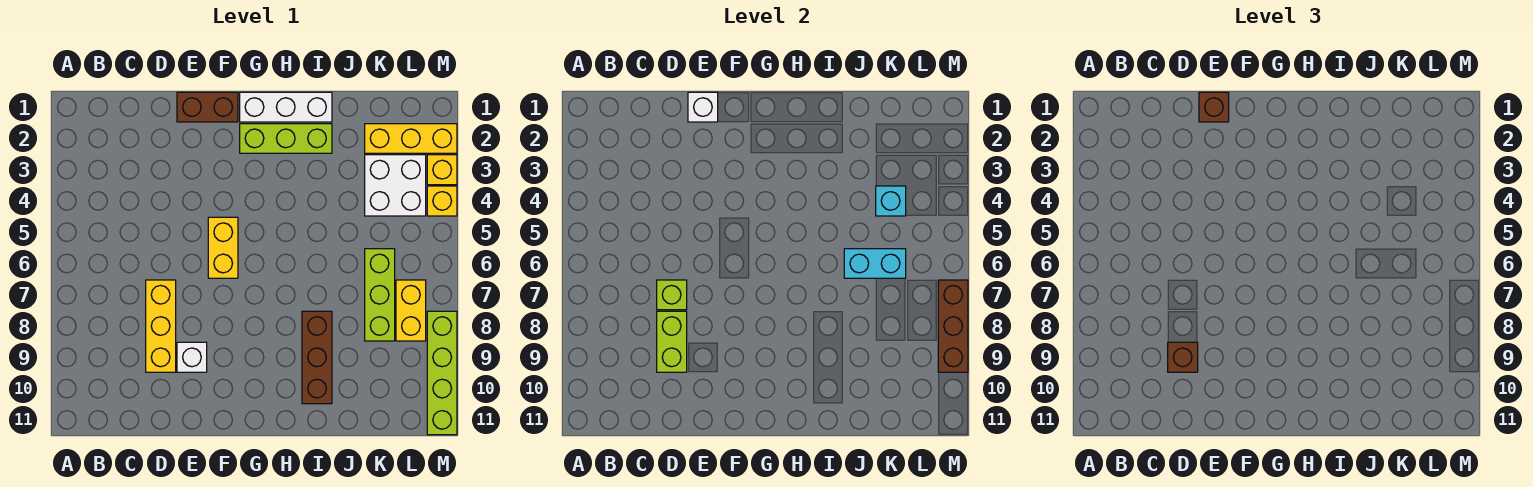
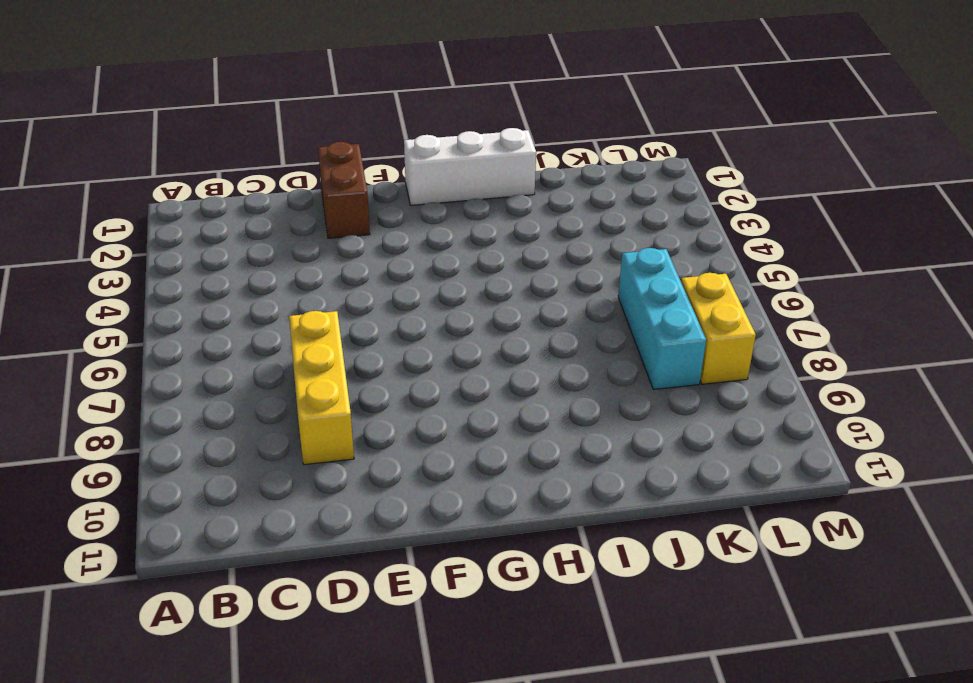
brown 1x2 brick [318,142,370,238] -> brown 1x2 brick turned to [177,92,238,122]
cyan 1x3 brick [618,248,706,390] -> lime 1x3 brick [365,249,395,341]
none -> white 1x1 brick [177,342,207,372]
none -> yellow 1x2 brick [208,217,238,278]
none -> lime 1x3 brick [240,124,332,153]

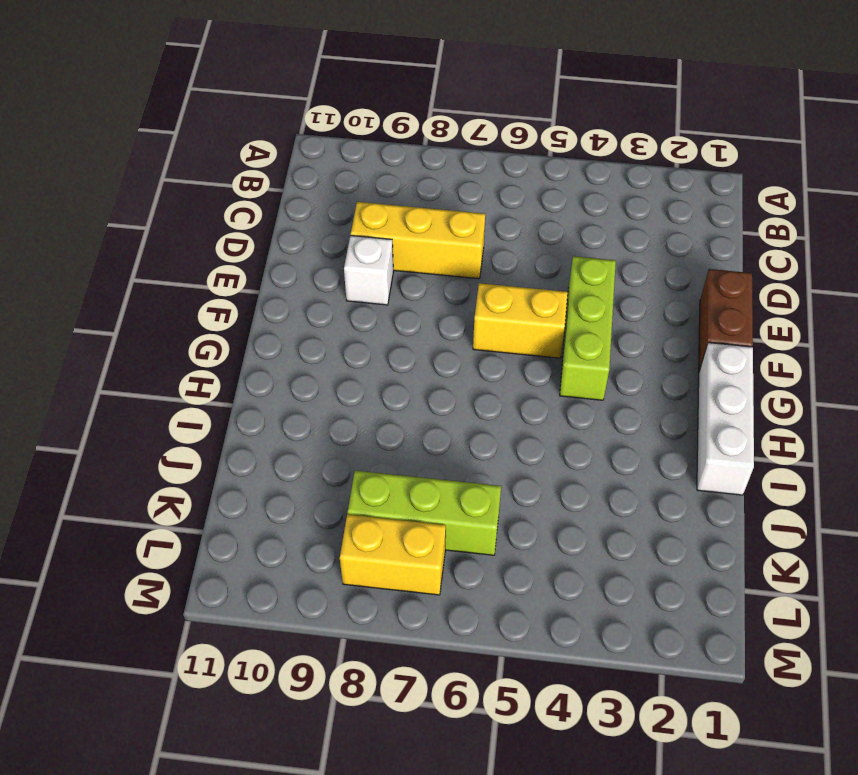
lime 1x3 brick [560,256,616,400] -> lime 1x3 brick moved to [240,124,332,153]
none -> brown 1x3 brick [302,311,332,404]
none -> yellow 1x3 brick [365,124,457,153]
none -> white 2x2 brick [365,155,426,216]

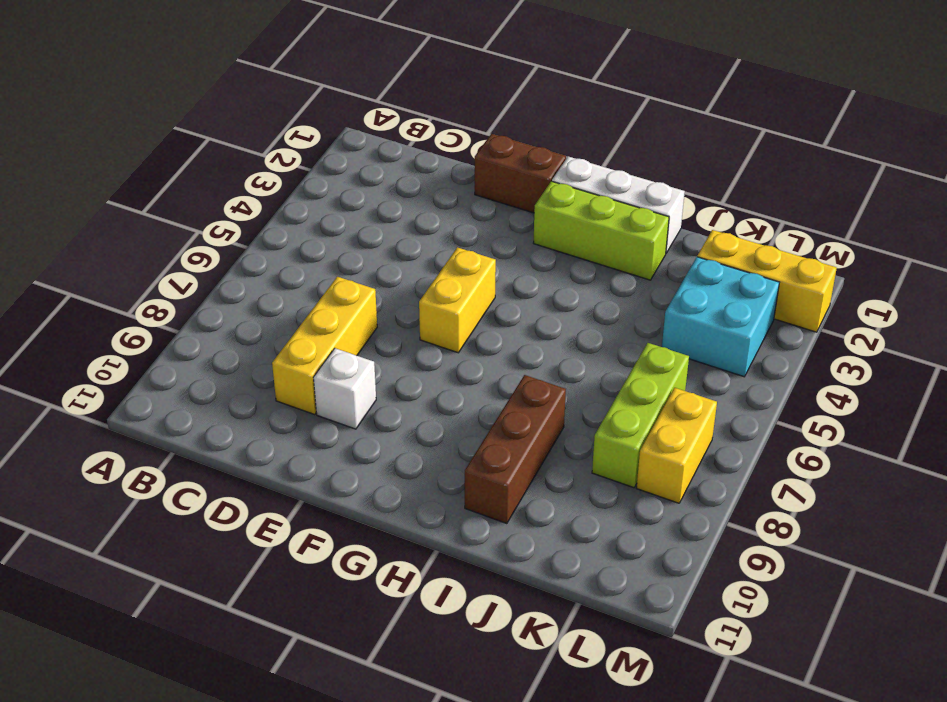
cyan 2x2 brick [662,257,779,377] -> white 2x2 brick [365,155,426,216]
none -> yellow 1x1 brick [427,155,457,185]
none -> yellow 1x1 brick [427,186,457,216]
none -> lime 1x4 brick [427,311,457,435]

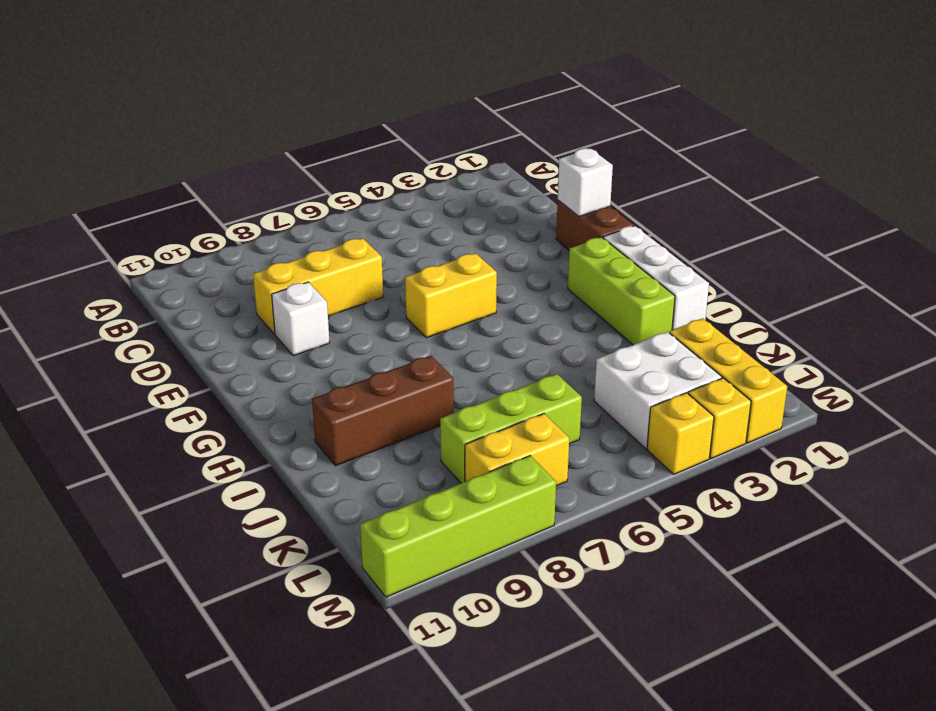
none -> lime 1x1 brick [657,280,687,310]
none -> lime 1x2 brick [657,311,687,372]
none -> cyan 1x2 brick [844,249,906,278]

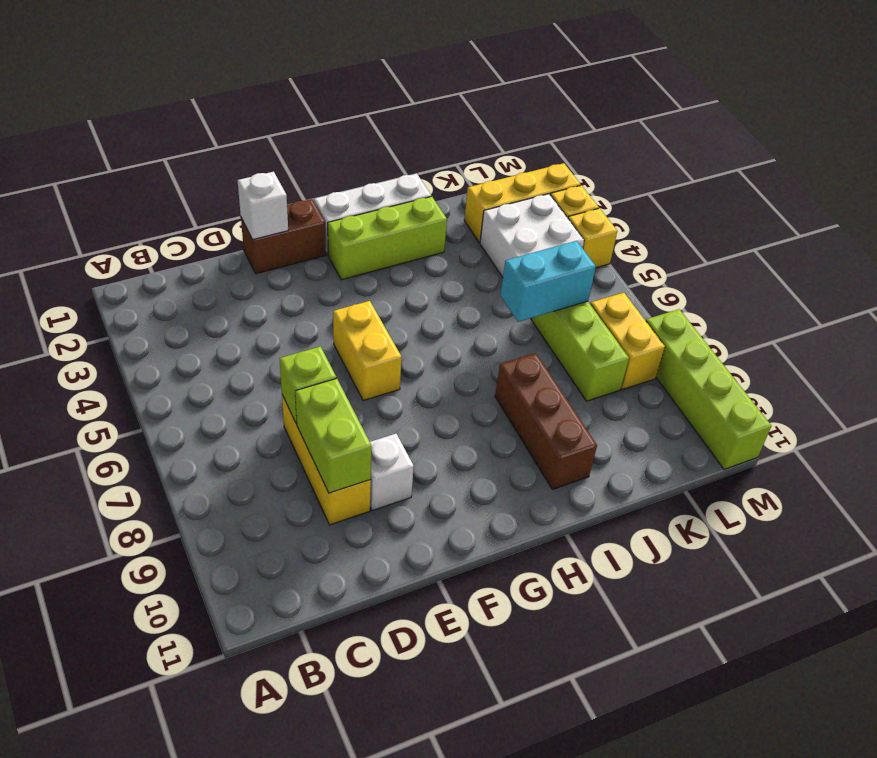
none -> cyan 1x1 brick [876,186,906,216]
none -> brown 1x3 brick [938,280,968,372]
none -> brown 1x1 brick [1168,342,1198,372]

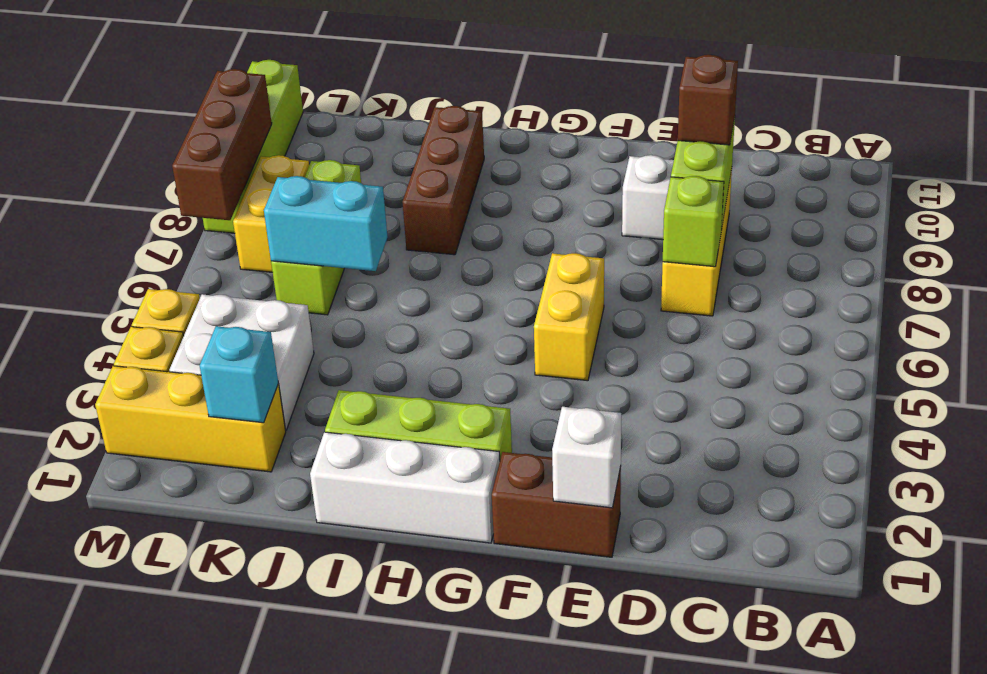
cyan 1x1 brick [199,326,278,423] -> cyan 1x1 brick moved to [876,186,906,216]
none -> brown 1x1 brick [1199,92,1229,122]

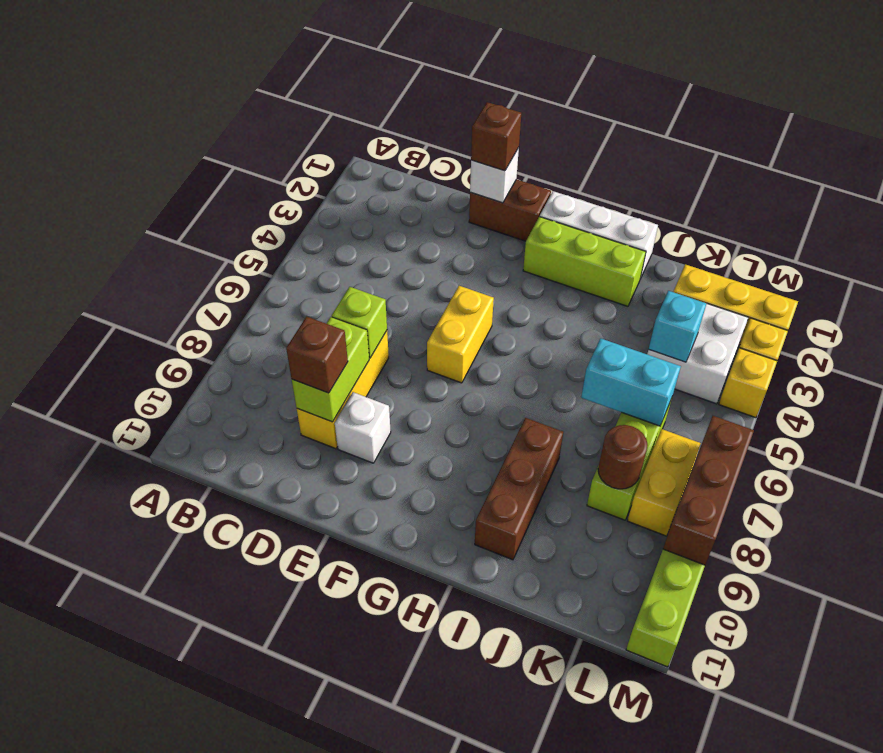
brown 1x1 round brick [598,425,648,489] -> none

